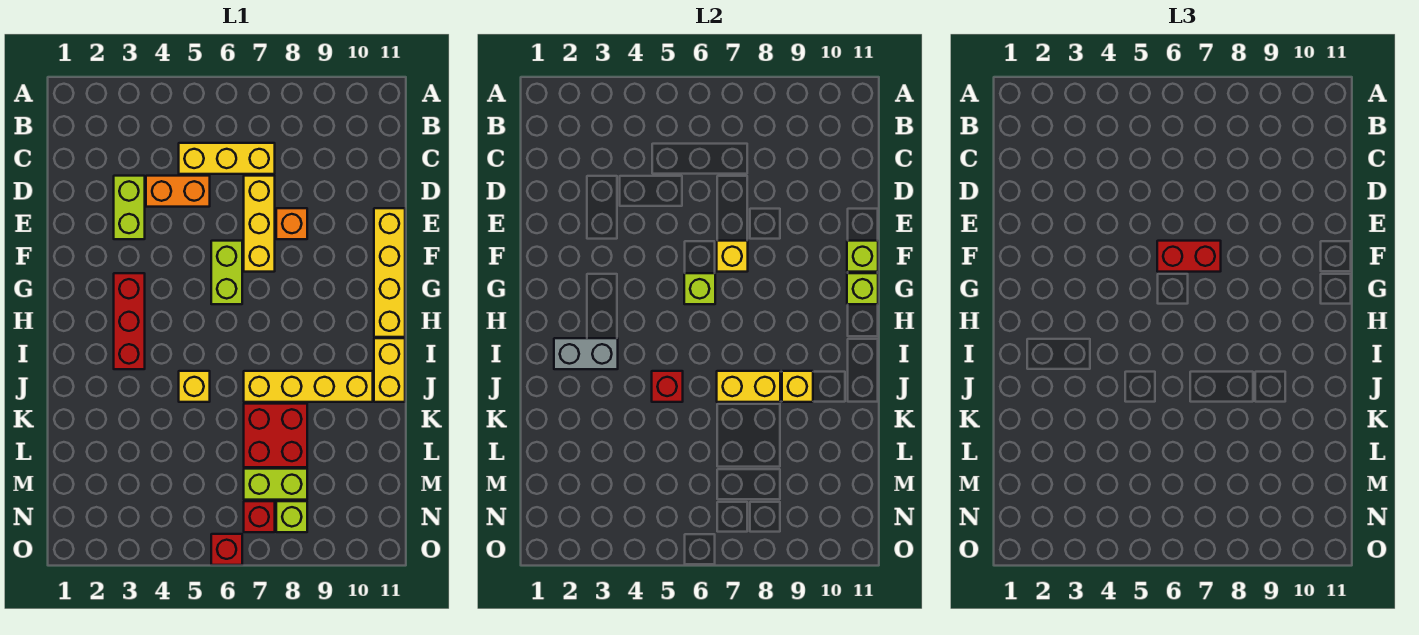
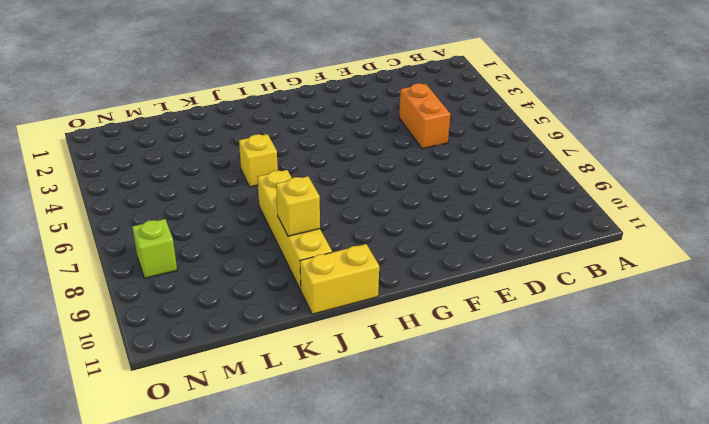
none -> yellow 1x3 brick [179,143,275,174]
none -> lime 1x2 brick [114,176,145,239]
none -> yellow 1x3 brick [244,176,275,272]

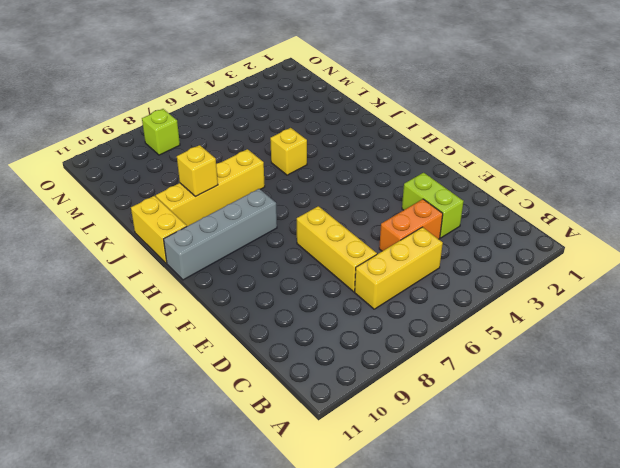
grey 1x4 brick [164,189,277,280] -> yellow 1x4 brick [374,208,405,337]
none -> orange 1x1 brick [276,208,307,239]
none -> lime 1x2 brick [211,241,242,304]
none -> red 1x3 brick [114,273,145,369]

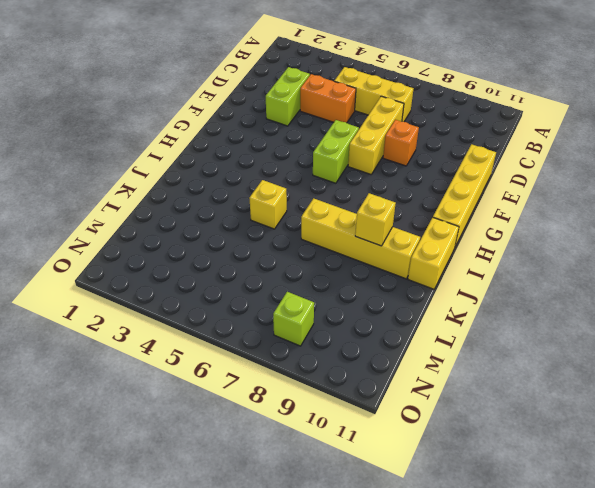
none -> red 1x3 brick [114,273,145,369]
none -> red 2x2 brick [244,404,307,467]
none -> lime 1x2 brick [244,469,307,500]

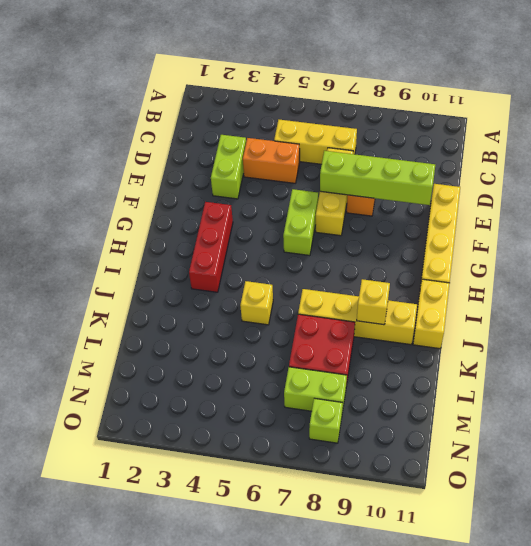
lime 1x4 brick [320,151,435,205] -> none
none -> red 1x1 brick [244,501,275,532]
none -> red 1x1 brick [211,534,242,565]
none -> yellow 1x1 brick [717,241,748,272]

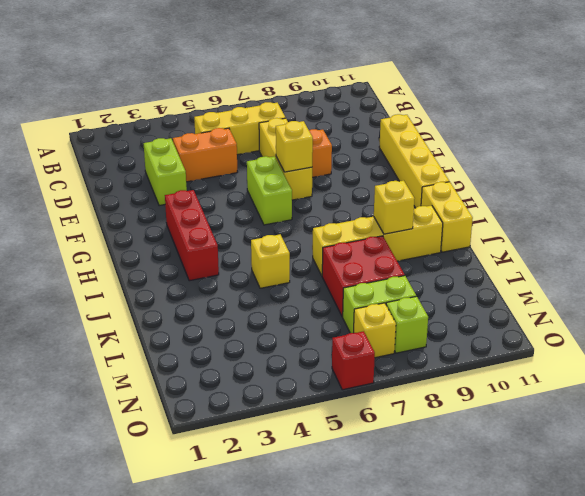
yellow 1x1 brick [354,303,396,358] -> red 1x1 brick [244,501,275,532]
none -> lime 1x1 brick [847,241,878,272]
none -> lime 1x1 brick [684,273,715,304]
none -> lime 1x1 brick [847,273,878,304]

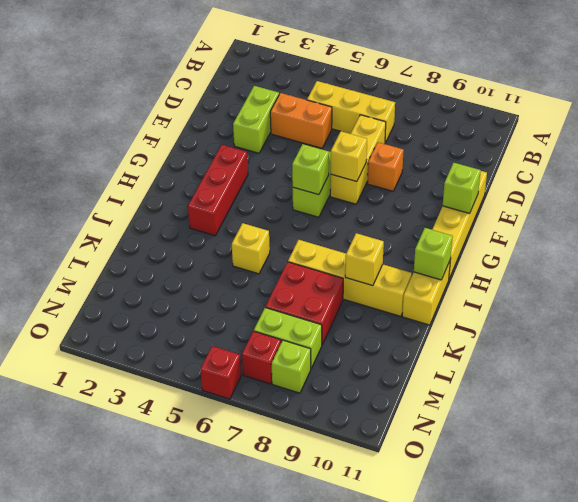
lime 1x1 brick [414,228,453,280] -> lime 1x1 brick moved to [847,273,878,304]
none -> grey 1x2 brick [554,338,618,369]
none -> red 1x1 brick [652,371,683,402]
none -> yellow 1x2 brick [717,371,780,402]

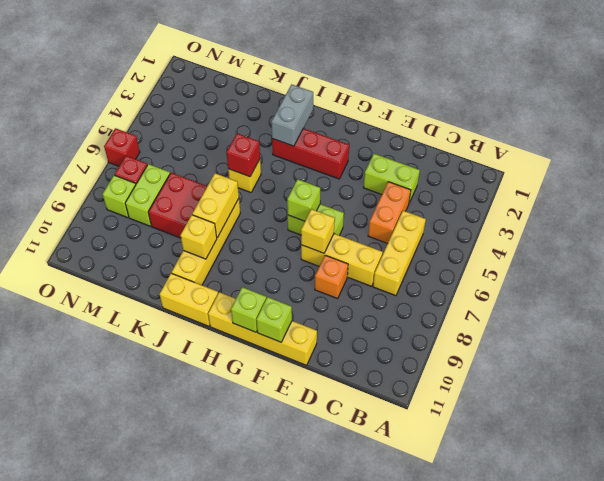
none -> red 1x2 brick [1157,241,1221,272]

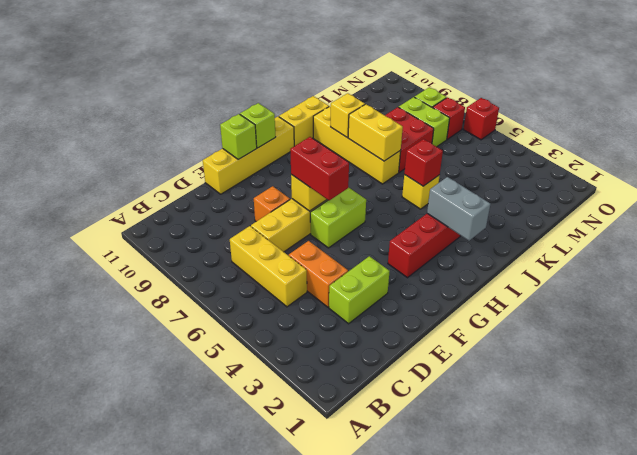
none -> lime 1x1 brick [684,273,715,304]

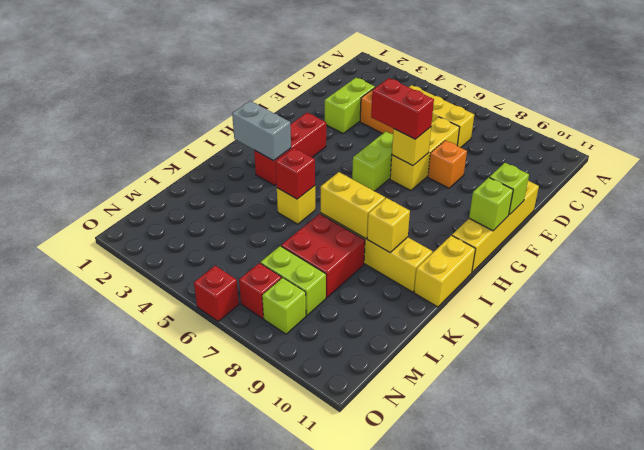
none -> lime 1x1 brick [684,273,715,304]

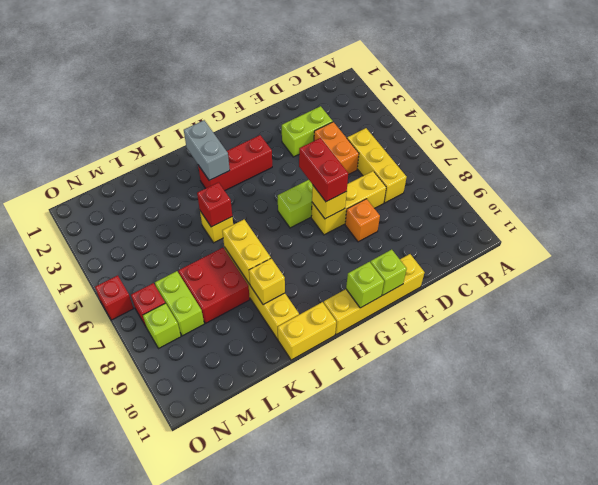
none -> lime 1x1 brick [684,273,715,304]

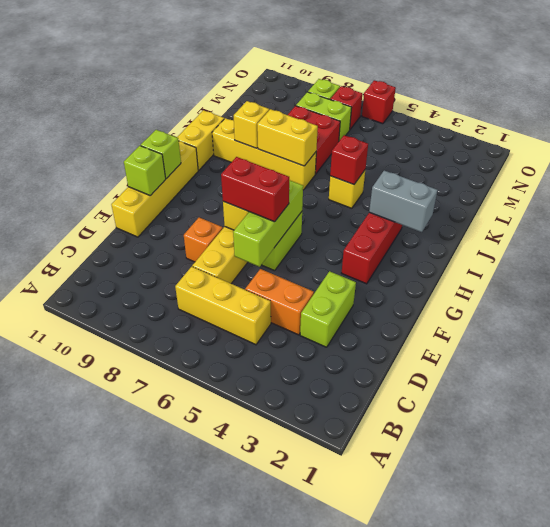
lime 1x3 brick [233,180,303,267] -> lime 1x1 brick [684,273,715,304]

